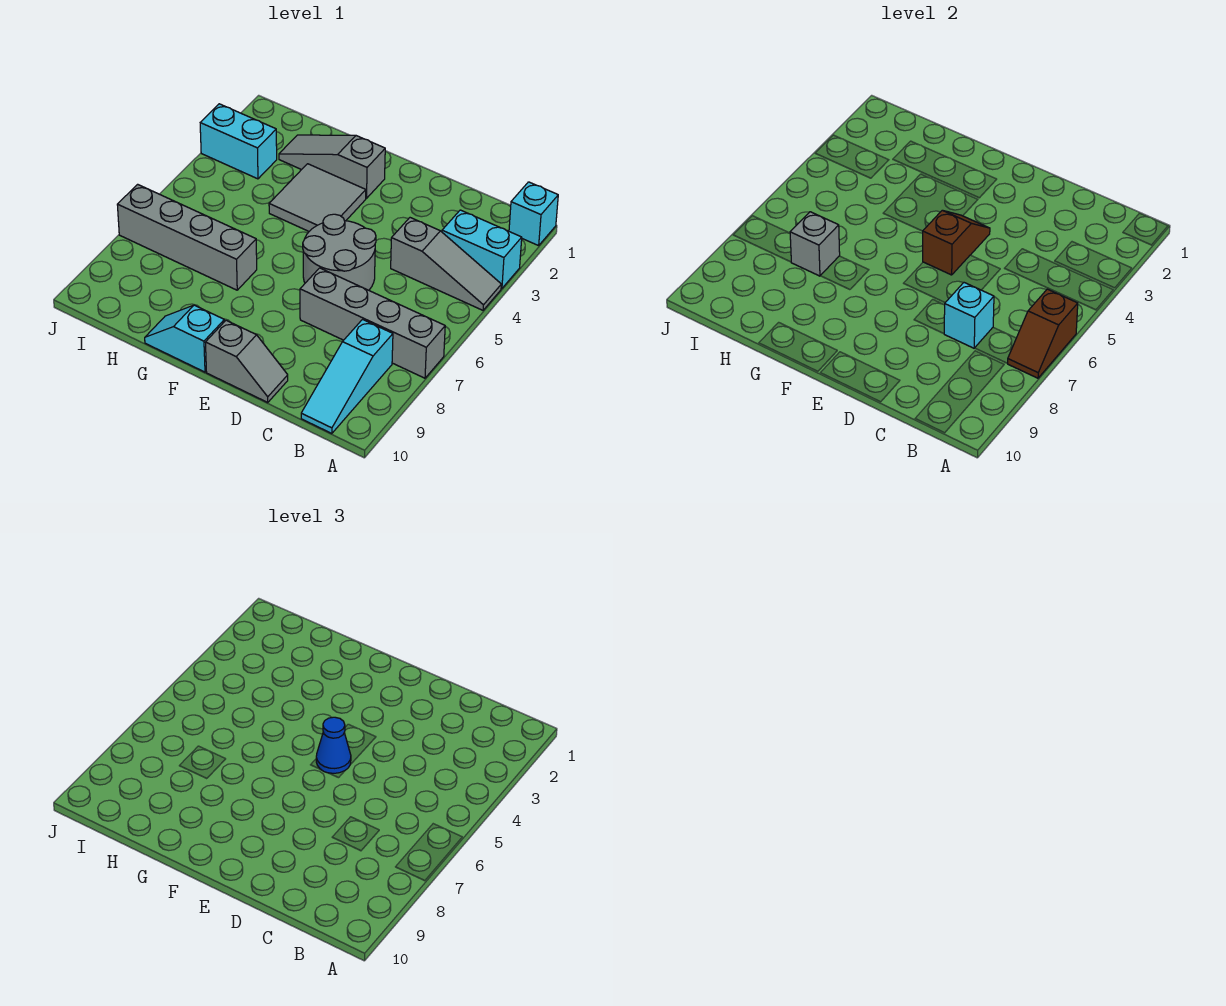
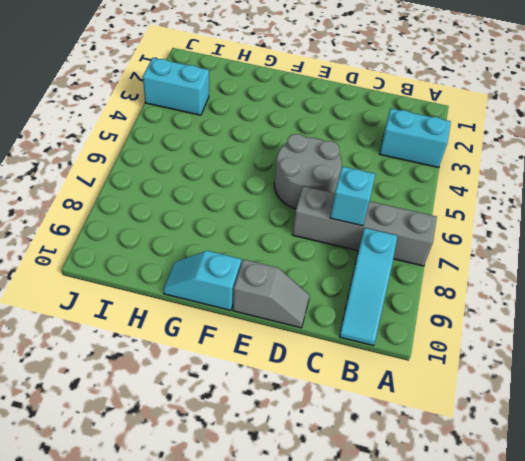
none -> cyan 1x1 brick [509,182,558,246]
none -> grey 1x3 slope [391,218,501,310]
none -> grey 1x3 slope [279,135,385,198]

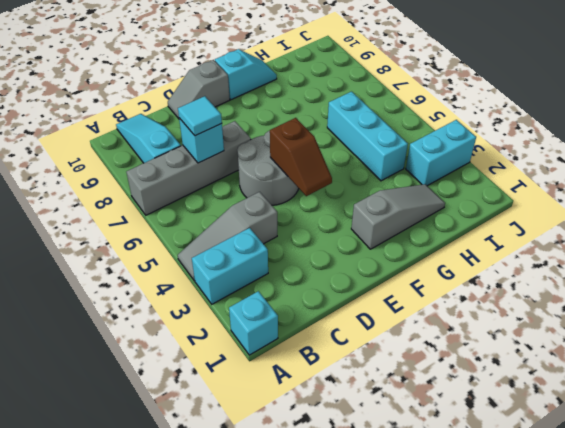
cyan 1x1 tile [178,96,222,136] -> none
cyan 1x3 brick [327,92,408,181] -> none
none -> grey 2x2 tile [269,164,366,231]
none -> grey 1x4 brick [117,184,257,290]
none -> brown 1x2 slope [1007,289,1078,378]

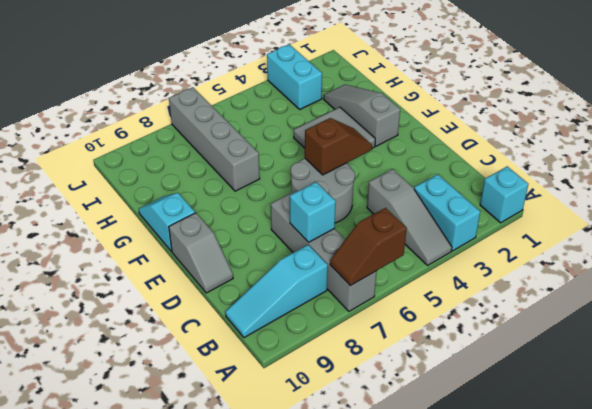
none -> grey 1x1 brick [790,212,840,276]
none -> blue 1x1 cone [316,717,351,773]

